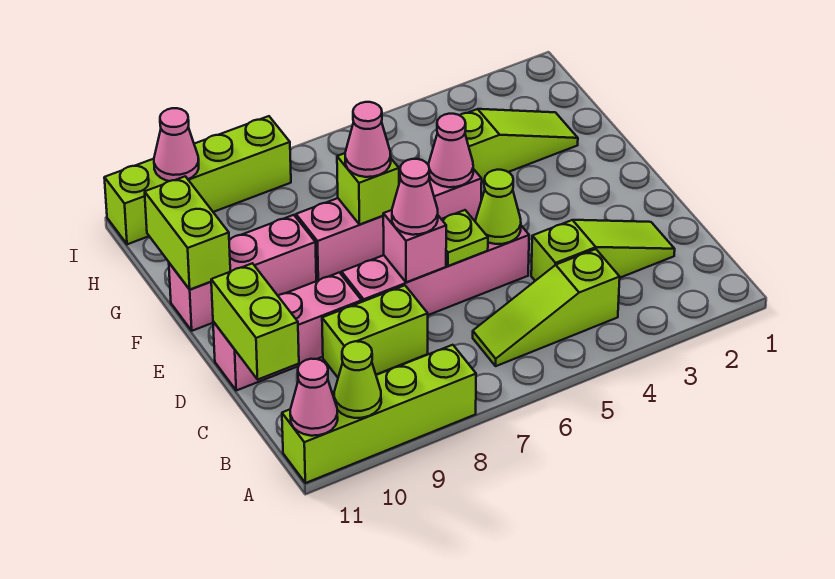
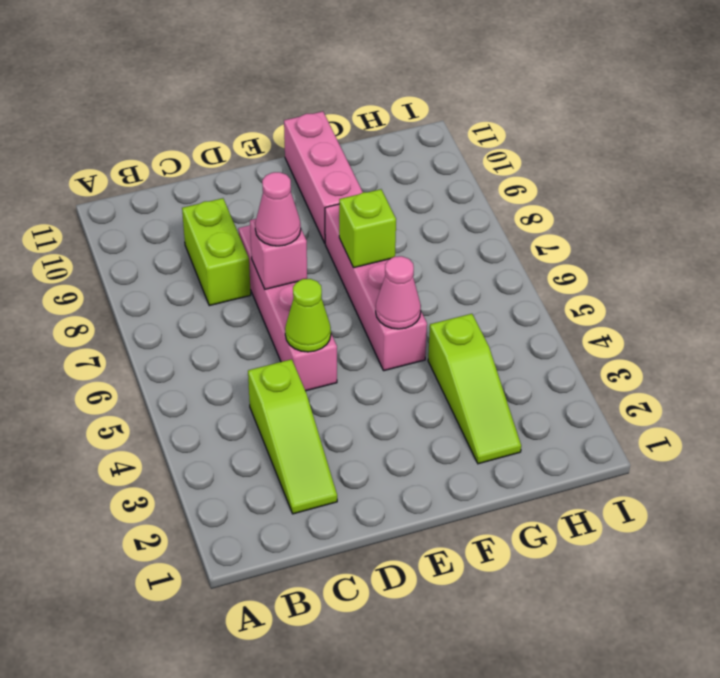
none -> lime 1x4 brick [282,345,476,483]
none -> lime 1x3 slope [473,249,620,366]
none -> pink 1x3 brick [213,272,362,390]

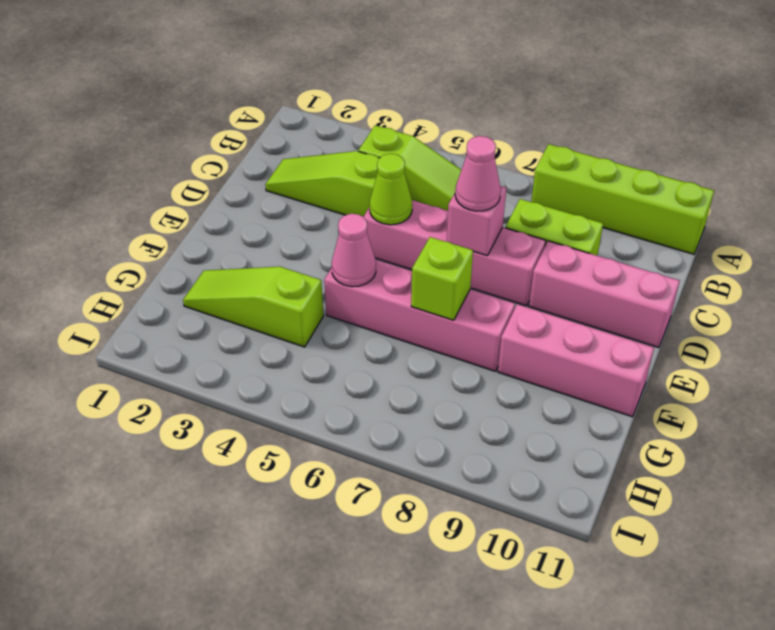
none -> lime 1x4 brick [104,116,291,244]
none -> lime 1x1 cone [334,341,381,418]
none -> pink 1x1 cone [290,359,338,436]

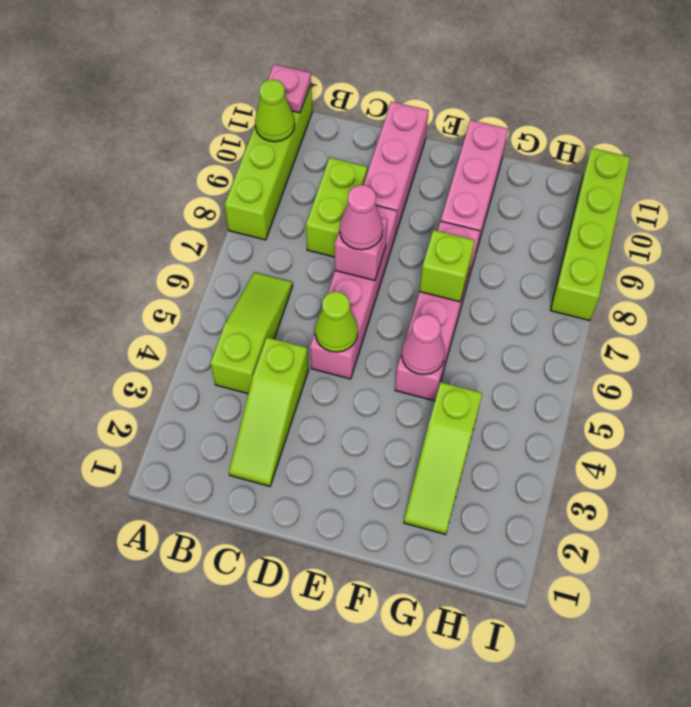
pink 1x1 plate [268,64,311,113] -> pink 1x1 cone [290,359,338,436]
none -> lime 1x2 brick [211,263,299,379]
none -> lime 1x1 plate [442,210,488,266]
none -> lime 1x2 brick [145,176,230,289]

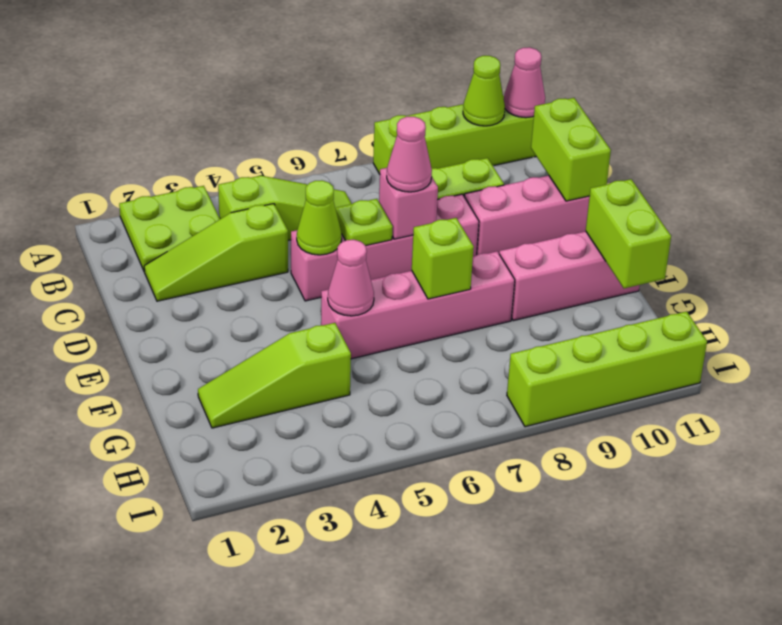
lime 2x2 plate [119,186,220,272] -> none
none -> pink 1x1 cone [154,108,199,181]
none -> pink 1x1 cone [345,102,391,177]

